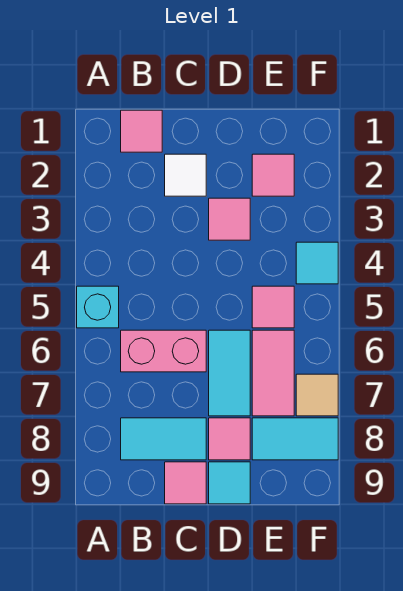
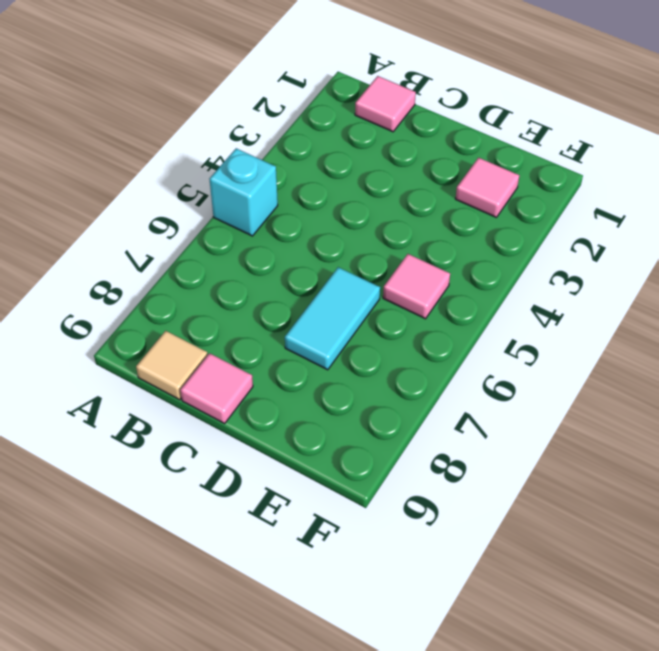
tan 1x1 tile [136,331,208,400] -> tan 1x1 tile moved to [296,374,338,416]
none -> pink 1x2 brick [121,330,206,372]
none -> cyan 1x2 tile [121,418,206,460]
none -> white 1x1 tile [165,154,206,196]

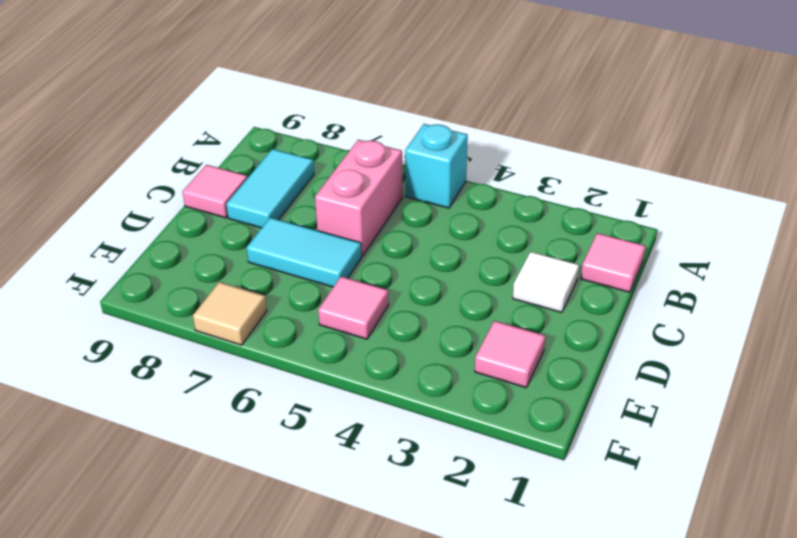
none -> pink 1x1 tile [209,198,250,240]
none -> pink 1x1 tile [209,418,250,460]
none -> cyan 1x1 tile [209,462,250,504]

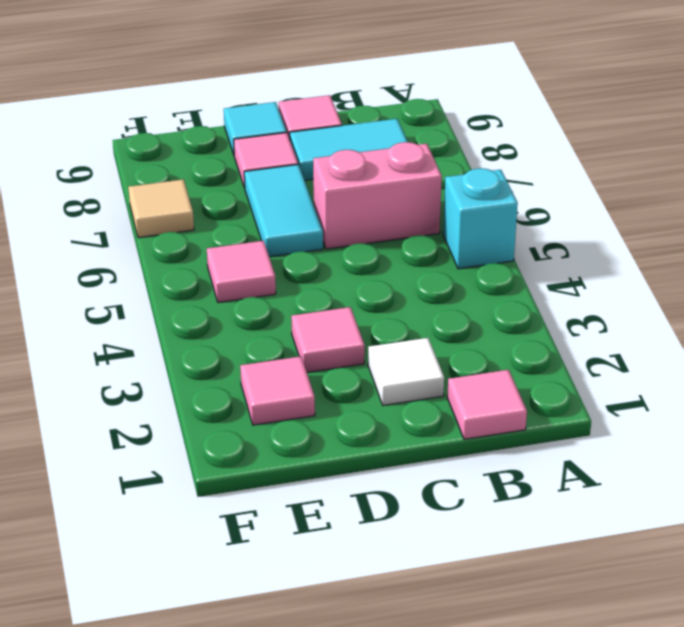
none -> pink 1x2 tile [252,330,294,416]
none -> cyan 1x2 tile [252,418,338,460]
none -> cyan 1x1 tile [296,242,338,284]

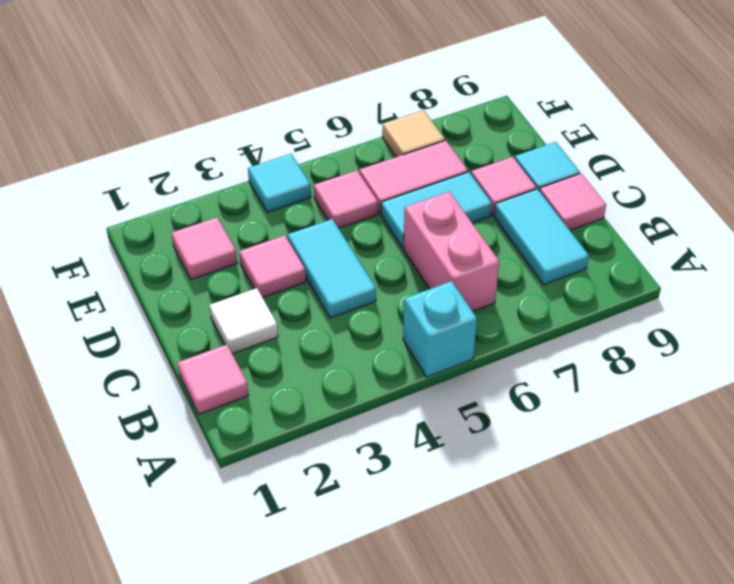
cyan 1x2 tile [288,219,376,318] -> cyan 1x2 tile moved to [252,418,338,460]

